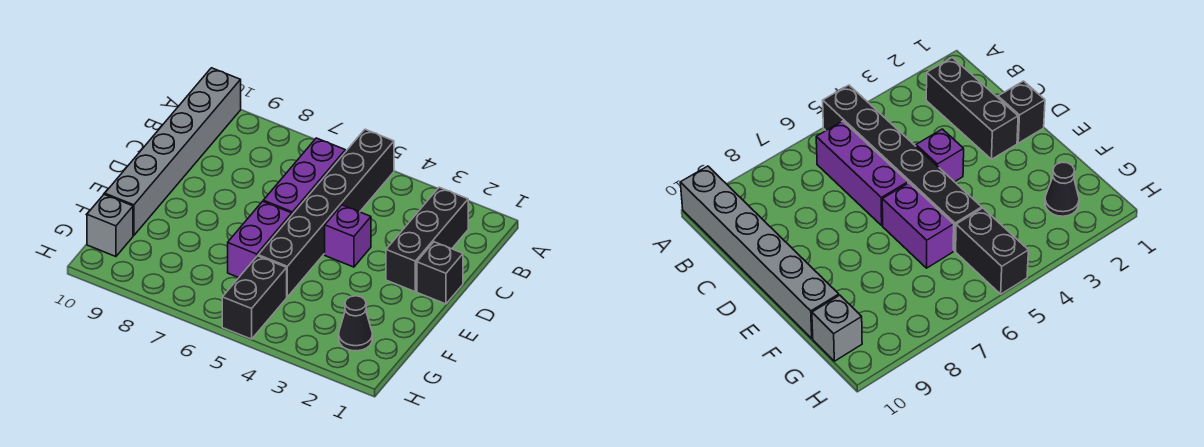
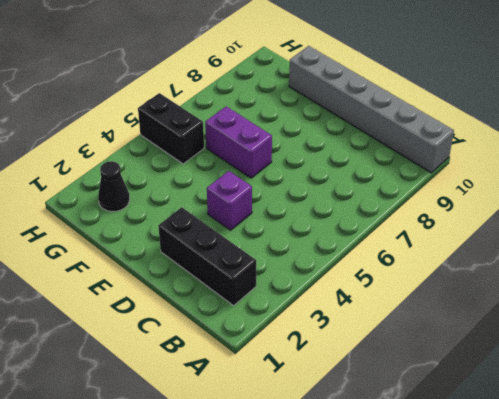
none -> black 1x6 brick [258,129,394,297]
none -> purple 1x3 brick [263,138,345,214]

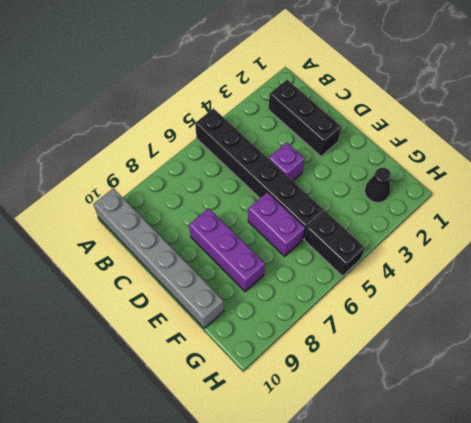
purple 1x3 brick [189,208,265,292] -> purple 1x3 brick moved to [263,138,345,214]
none -> black 1x1 brick [417,242,463,304]
none -> grey 1x1 brick [87,194,133,257]

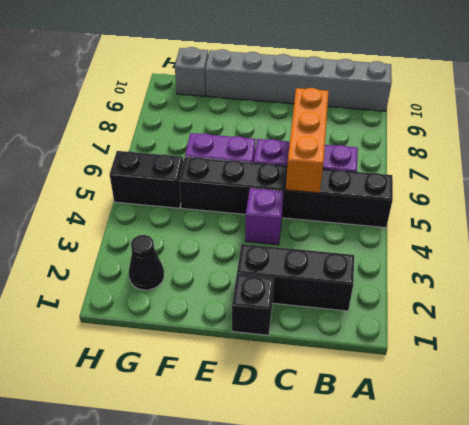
orange 1x3 brick [286,88,329,193] -> none

